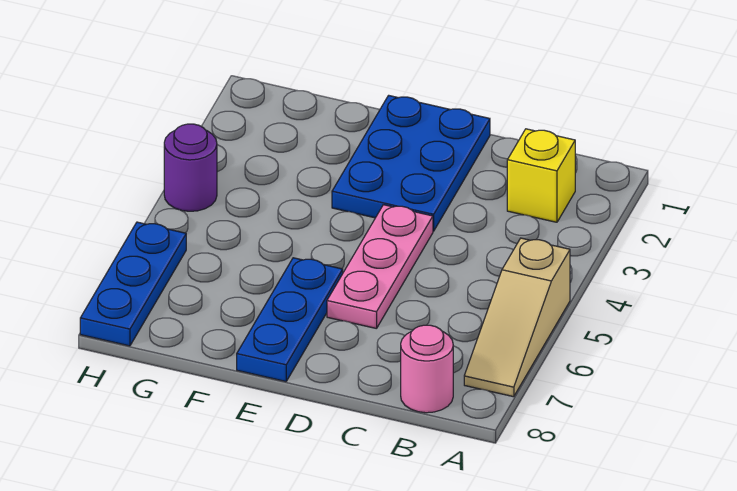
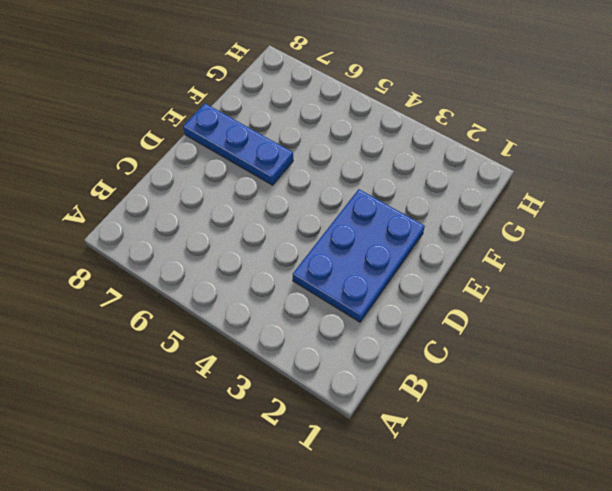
blue 2x3 plate [293,189,425,322] -> blue 2x3 plate turned to [332,95,490,231]
none -> tan 1x3 slope [464,238,570,397]
none -> yellow 1x1 brick [507,129,575,222]

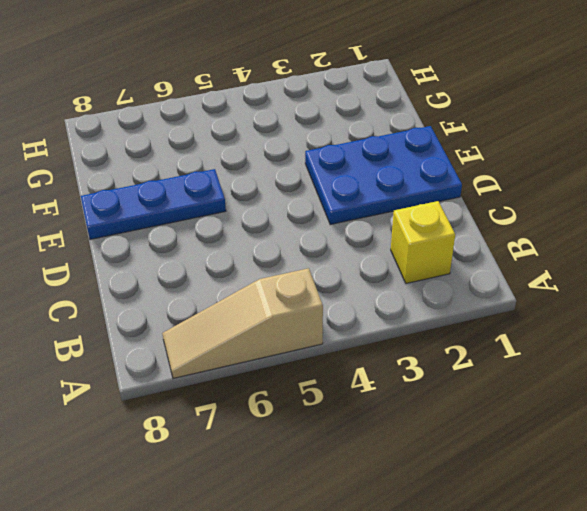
none -> pink 1x1 round brick [401,325,453,413]
none -> pink 1x3 plate [327,205,433,329]

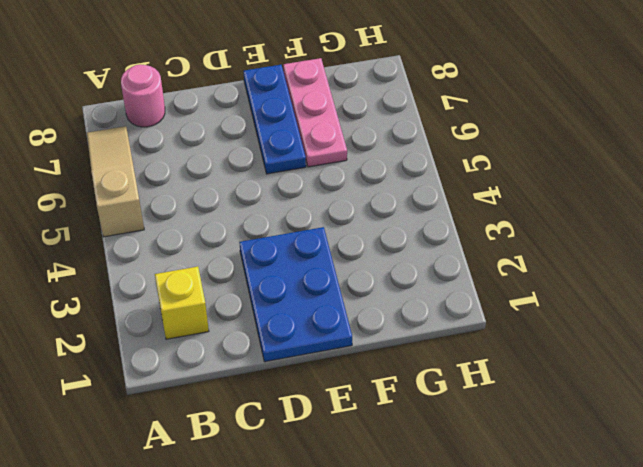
pink 1x3 plate [283,58,347,167] -> pink 1x3 plate moved to [327,205,433,329]
none -> purple 1x1 round brick [164,124,217,211]
none -> blue 1x3 plate [80,222,186,346]

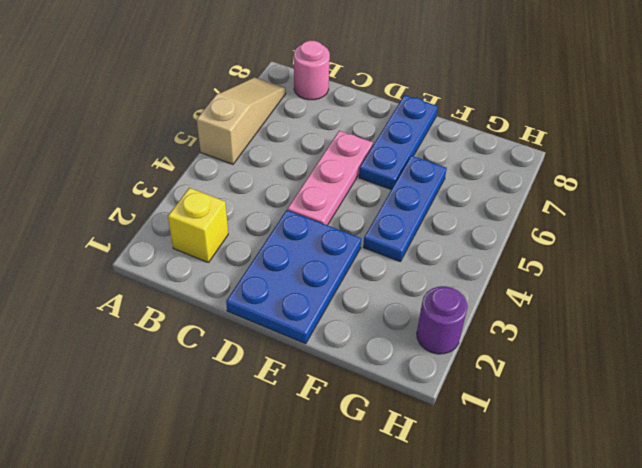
blue 1x3 plate [363,156,447,262] -> blue 1x3 plate moved to [80,222,186,346]
purple 1x1 round brick [417,286,468,354] -> purple 1x1 round brick moved to [164,124,217,211]

